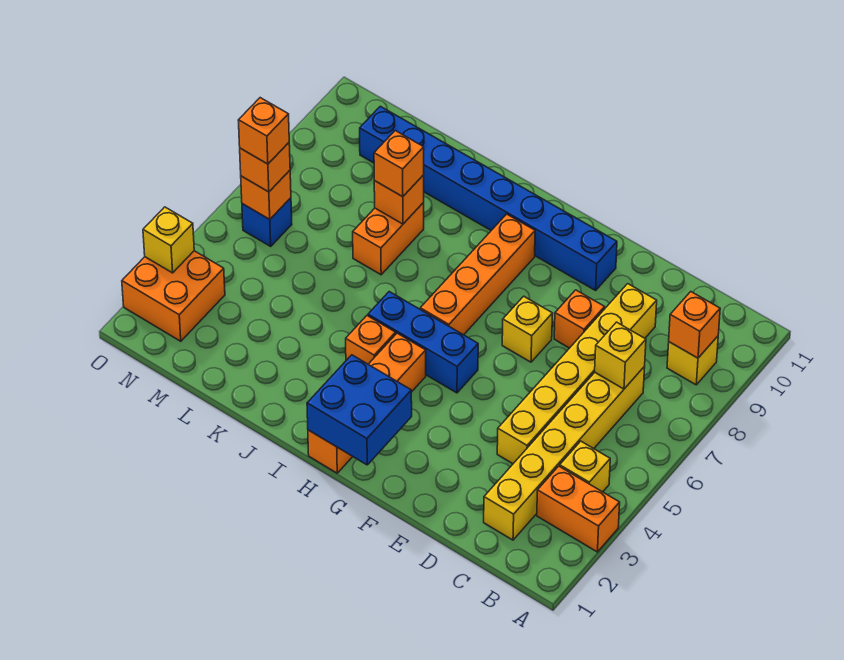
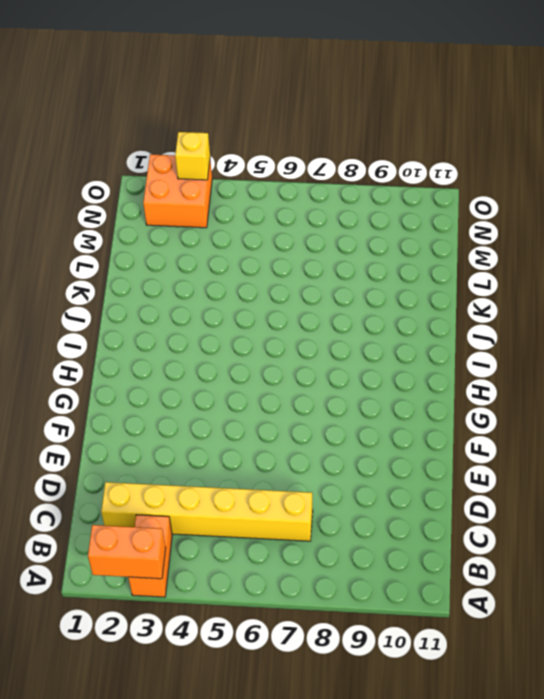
orange 1x2 brick [88,525,166,579] -> orange 1x2 brick moved to [353,203,424,275]
none -> yellow 1x1 brick [560,441,610,492]
none -> yellow 1x1 brick [667,336,718,385]
none -> yellow 1x6 brick [497,284,657,464]

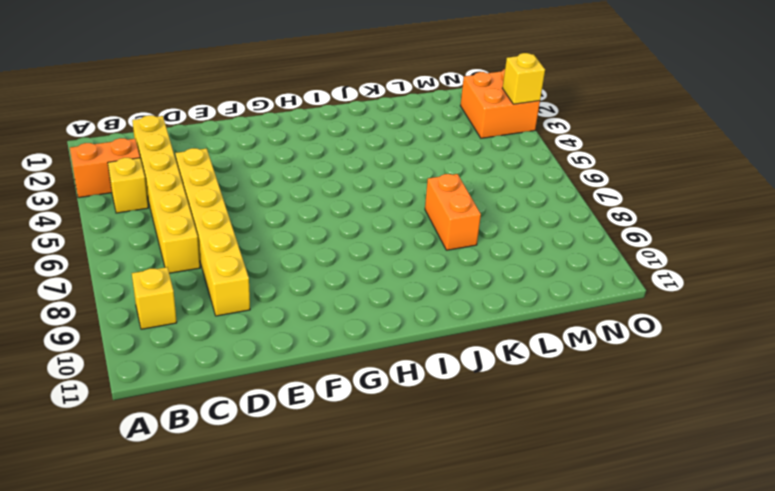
none -> orange 1x1 brick [554,290,605,348]
none -> yellow 1x1 brick [502,296,553,362]
none -> blue 1x8 brick [360,106,617,290]

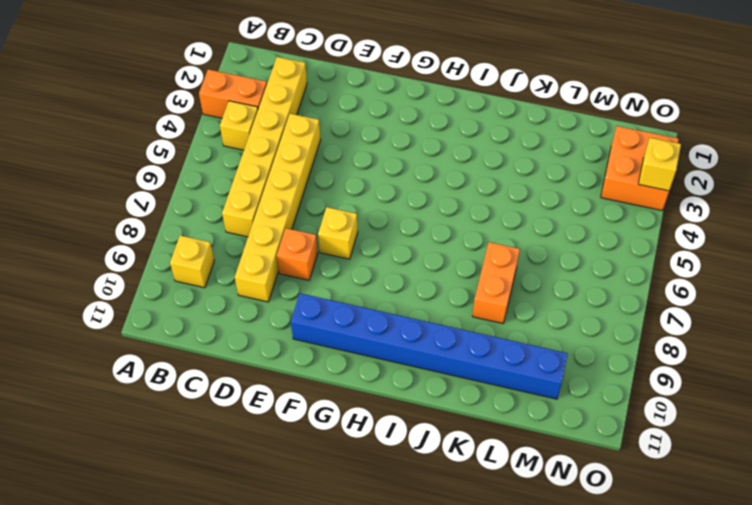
none -> blue 1x3 brick [368,292,478,393]
none -> orange 1x4 brick [308,333,426,473]
none -> orange 1x4 brick [420,214,535,335]

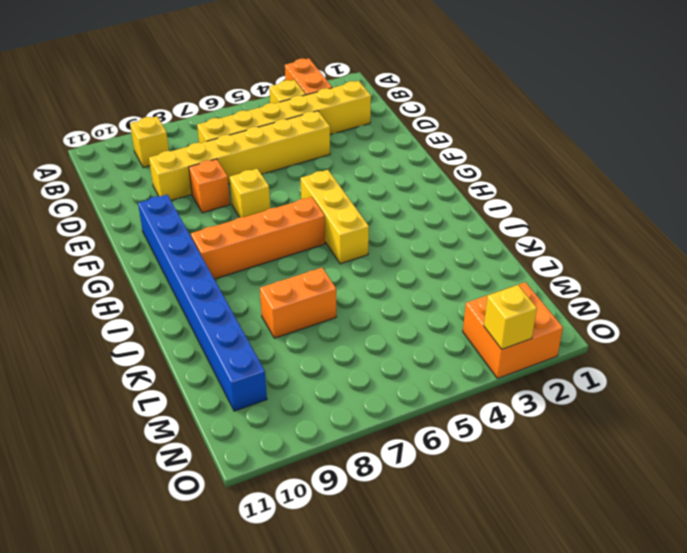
yellow 1x3 brick [301,170,369,264] -> blue 1x3 brick [368,292,478,393]
none -> orange 1x4 brick [308,333,426,473]
none -> orange 1x1 brick [346,316,396,364]
none -> blue 1x1 brick [242,198,292,246]

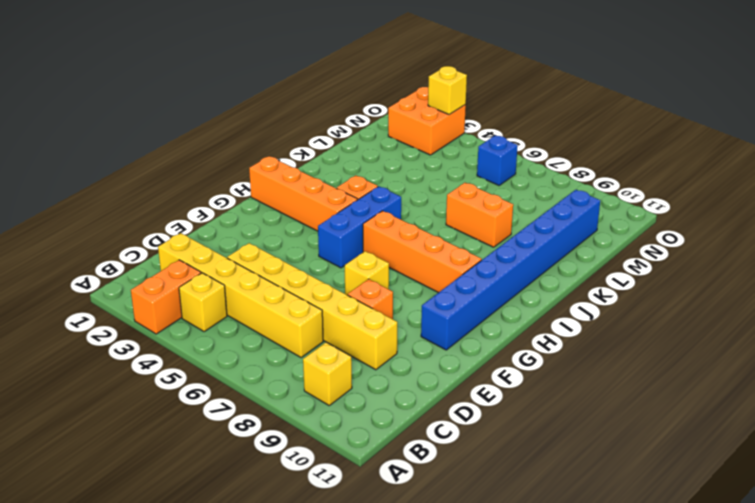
none -> orange 1x1 brick [669,292,720,358]
none -> yellow 1x1 brick [595,322,646,389]
none -> blue 2x2 brick [307,355,412,465]

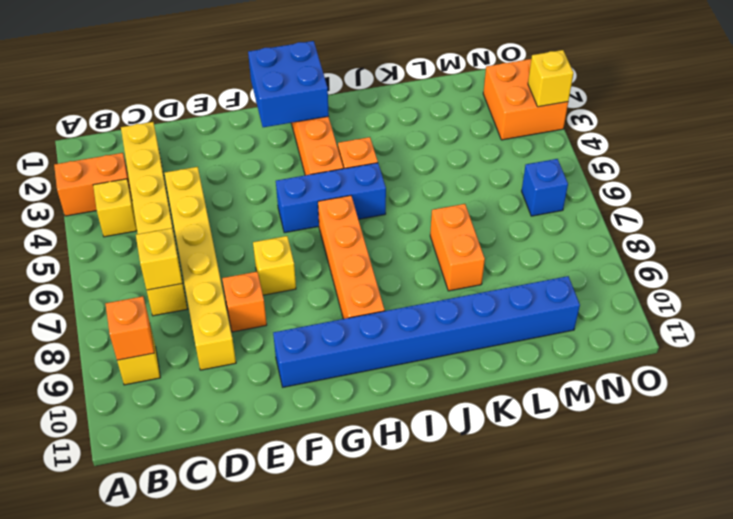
none -> orange 1x1 brick [374,175,424,224]
none -> orange 1x1 brick [241,170,291,219]
none -> orange 1x1 brick [374,131,424,197]

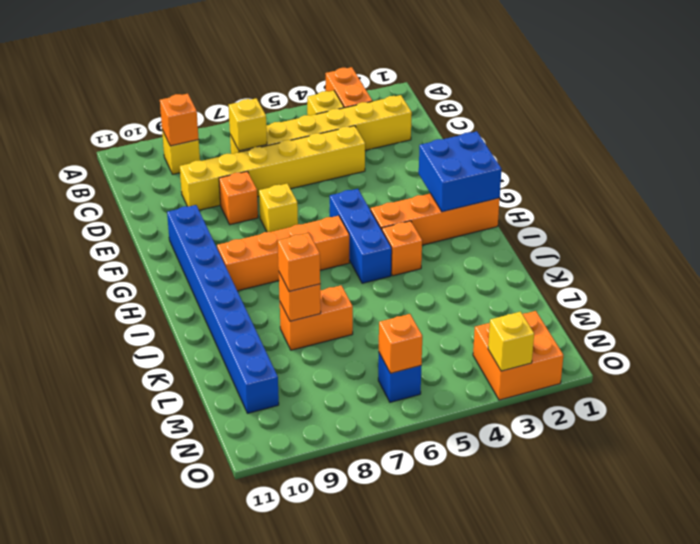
none -> orange 1x1 brick [240,143,290,192]
none -> orange 1x1 brick [238,98,289,164]

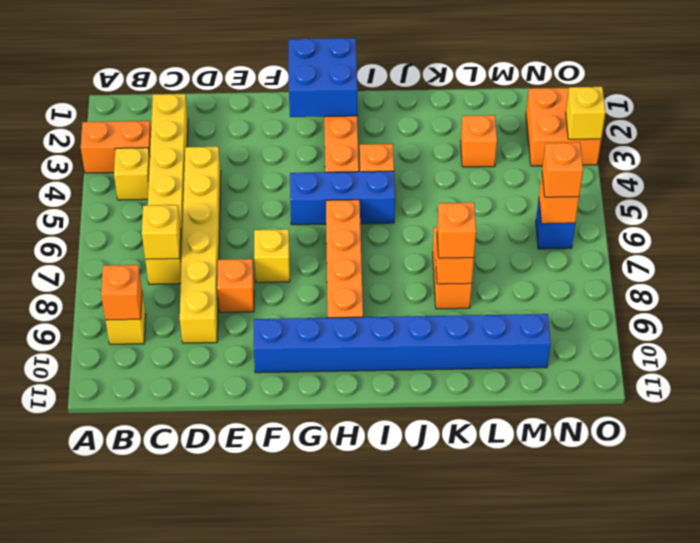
orange 1x1 brick [461,115,497,167] -> orange 1x1 brick moved to [238,98,289,164]

